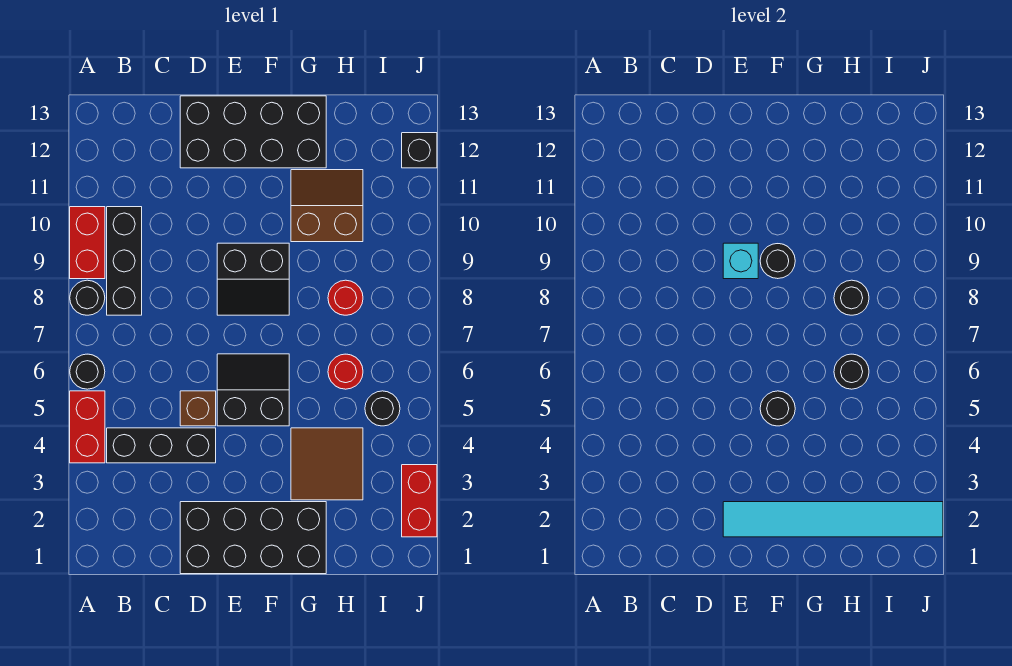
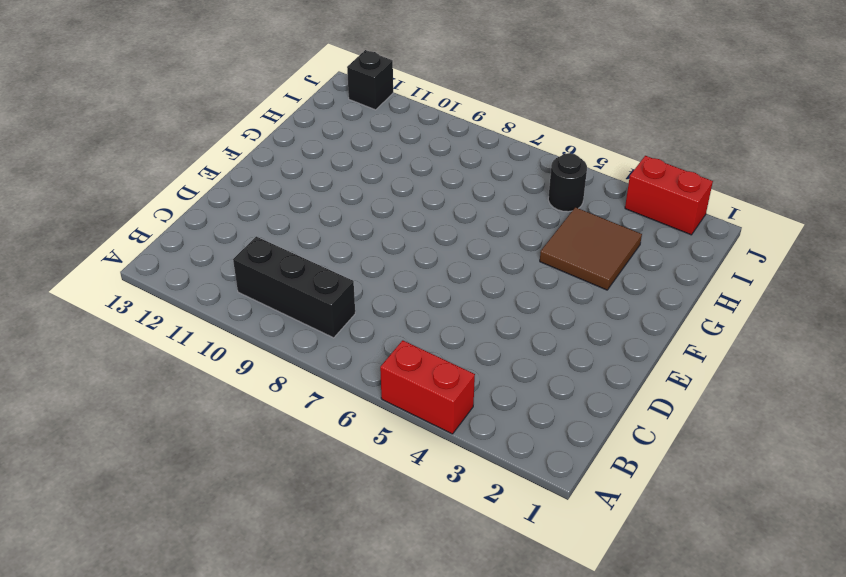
none -> black 1x1 round brick [70,354,105,389]
none -> black 1x1 round brick [70,280,105,315]
none -> red 1x2 brick [70,207,105,279]

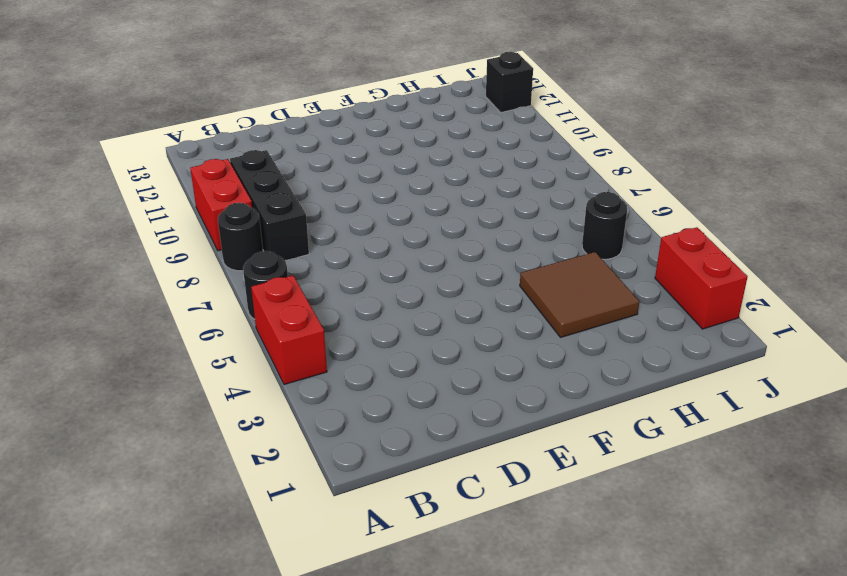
none -> black 1x3 brick [107,428,216,463]
none -> black 2x4 brick [180,502,326,574]
none -> brown 1x1 brick [180,391,216,426]

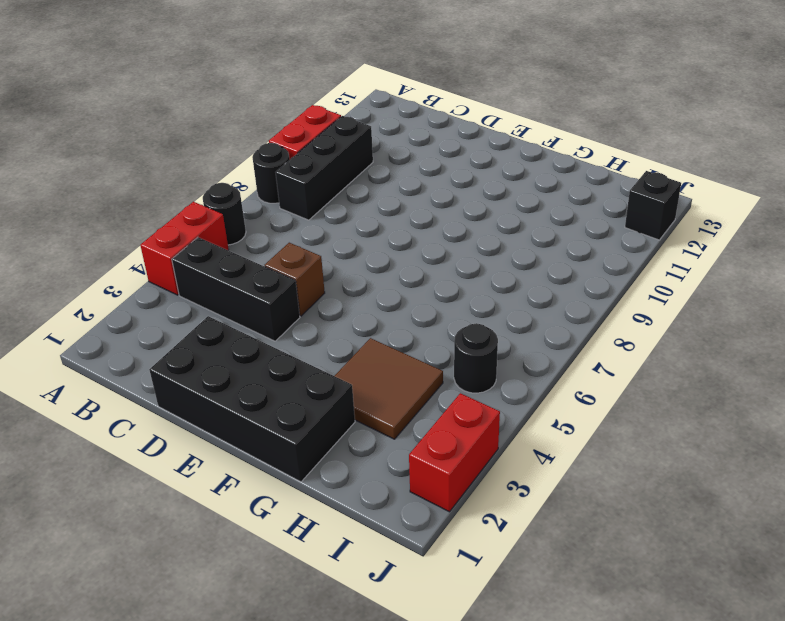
none -> black 2x4 brick [180,96,326,168]
none -> black 2x2 slope [217,354,289,426]
none -> black 2x2 slope [217,243,289,315]

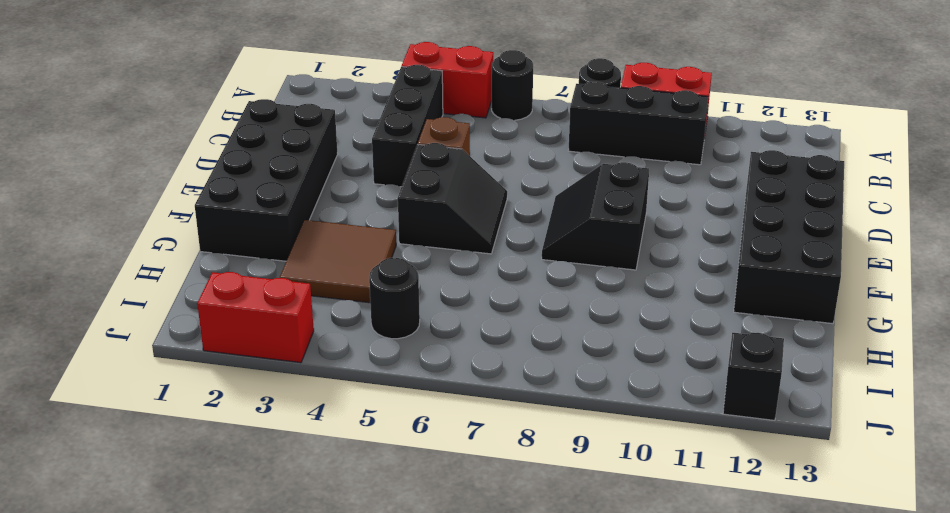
none -> brown 2x2 slope [291,170,363,242]
none -> red 1x1 round brick [328,354,363,389]
none -> red 1x1 round brick [328,280,363,315]

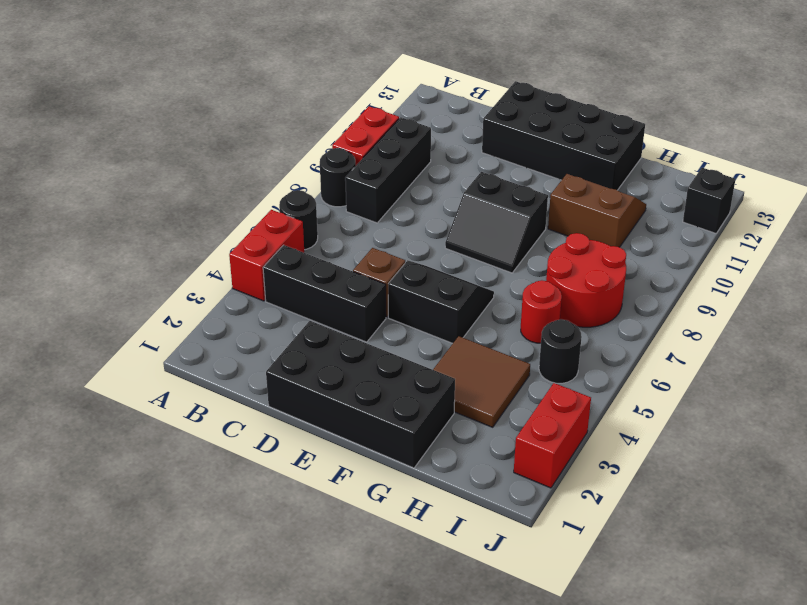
red 2x2 round brick [546,233,626,327] -> red 1x1 round brick [328,280,363,315]
none -> cyan 1x6 tile [723,502,943,537]
none -> cyan 1x1 brick [723,243,758,279]
none -> black 1x1 round brick [760,391,795,426]

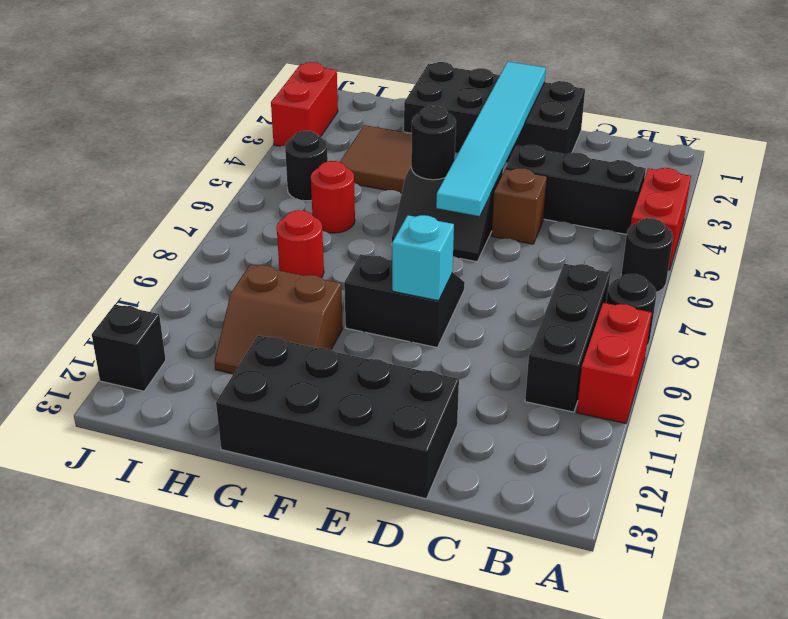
cyan 1x6 tile [436,62,546,216] -> cyan 1x6 tile turned to [723,502,943,537]
none -> black 1x1 round brick [760,244,795,279]
none -> black 1x1 round brick [834,354,869,389]
none -> black 1x1 round brick [834,280,869,315]

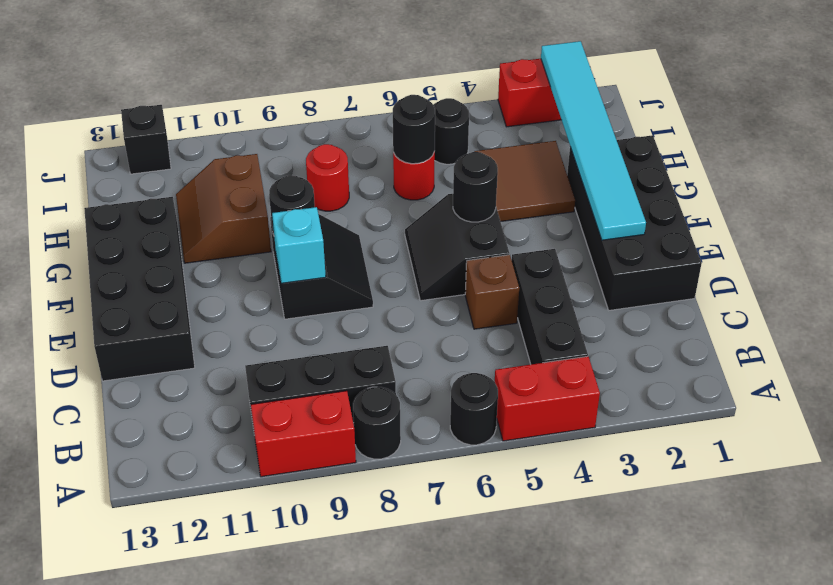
none -> black 1x1 round brick [834,280,869,315]

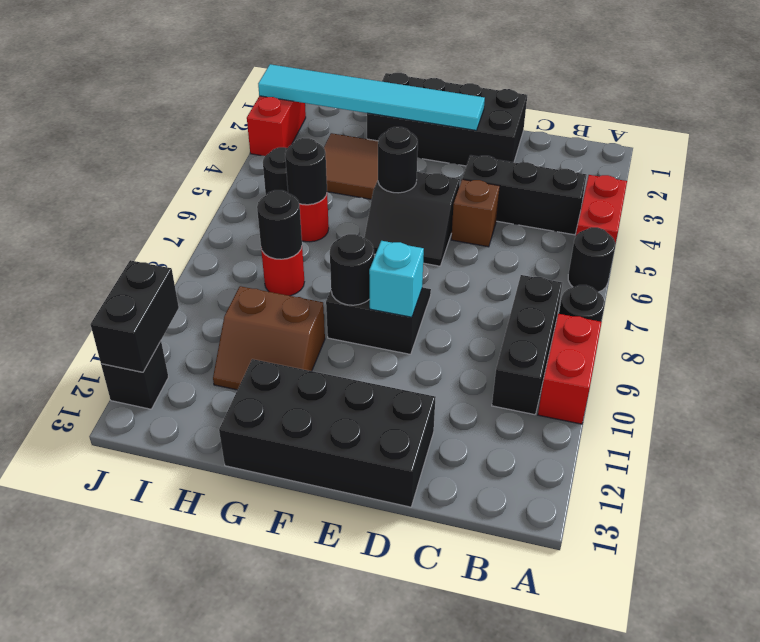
black 1x2 brick [90,260,179,372] -> none

